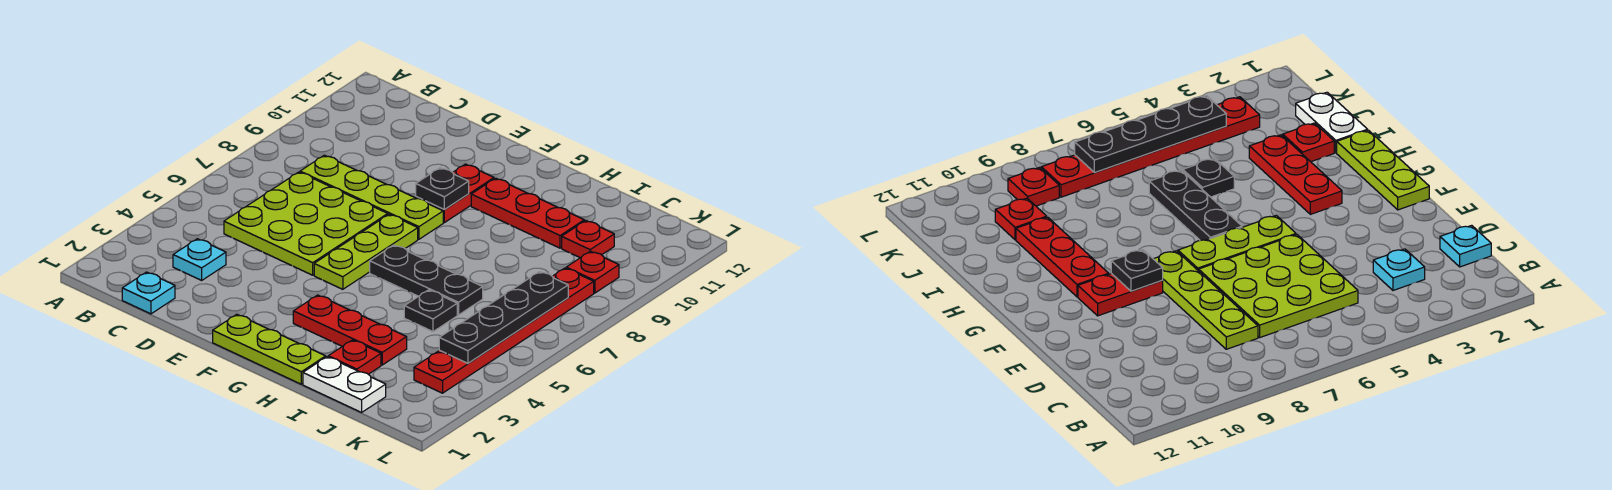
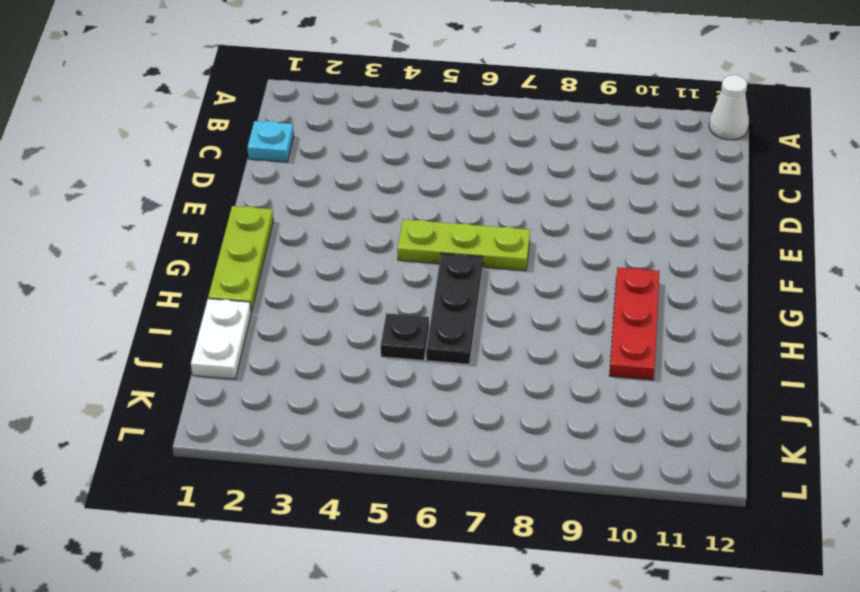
white 1x1 cone [709,75,749,140] -> none
none -> cyan 1x1 plate [173,239,226,280]
none -> lime 3x3 plate [224,172,388,275]
none -> lime 1x4 plate [300,155,443,239]

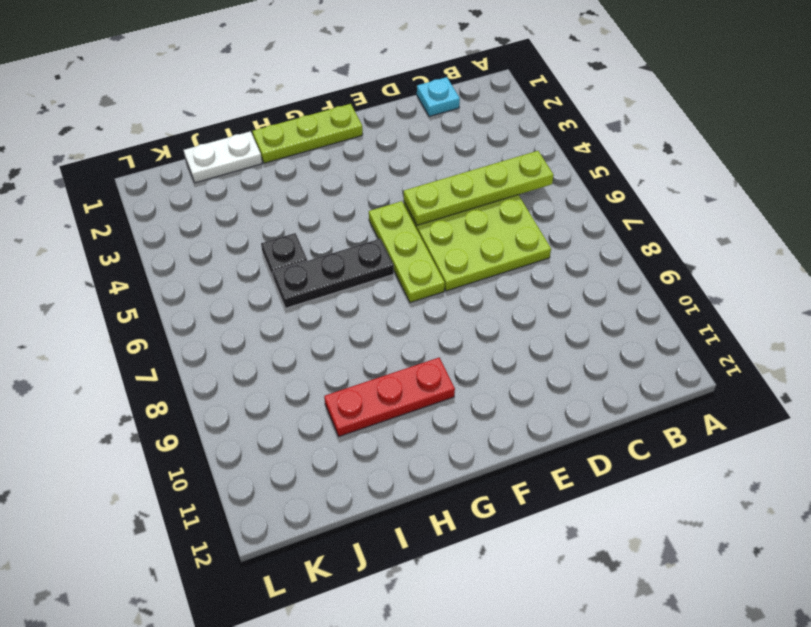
lime 1x4 plate [404,151,553,225] -> lime 1x4 plate moved to [300,155,443,239]
none -> cyan 1x1 plate [173,239,226,280]
none -> red 1x2 plate [416,164,494,223]
none -> red 1x3 plate [293,295,407,365]

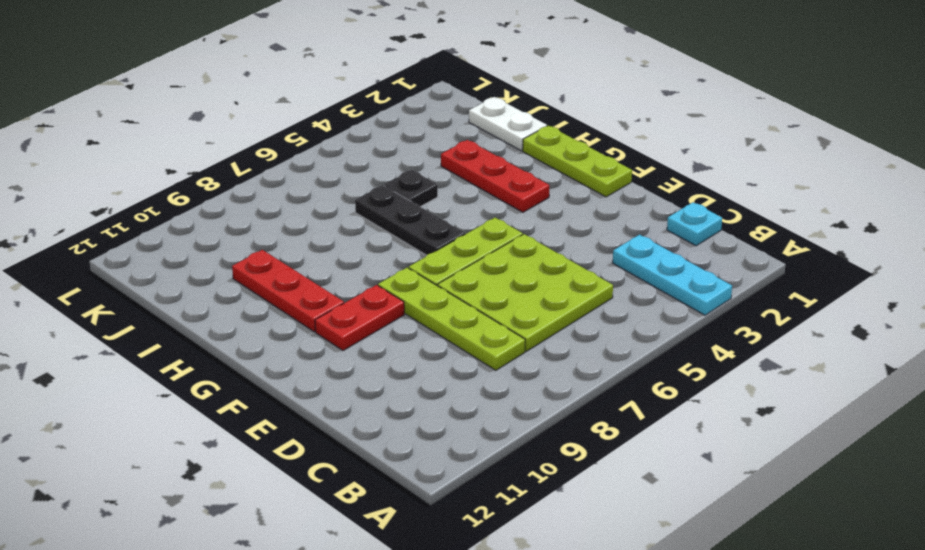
cyan 1x3 plate [613,235,732,315] -> cyan 1x1 plate [173,239,226,280]
none -> red 1x1 plate [328,340,381,374]
none -> red 1x1 plate [562,221,614,258]
none -> red 1x6 plate [414,268,594,393]

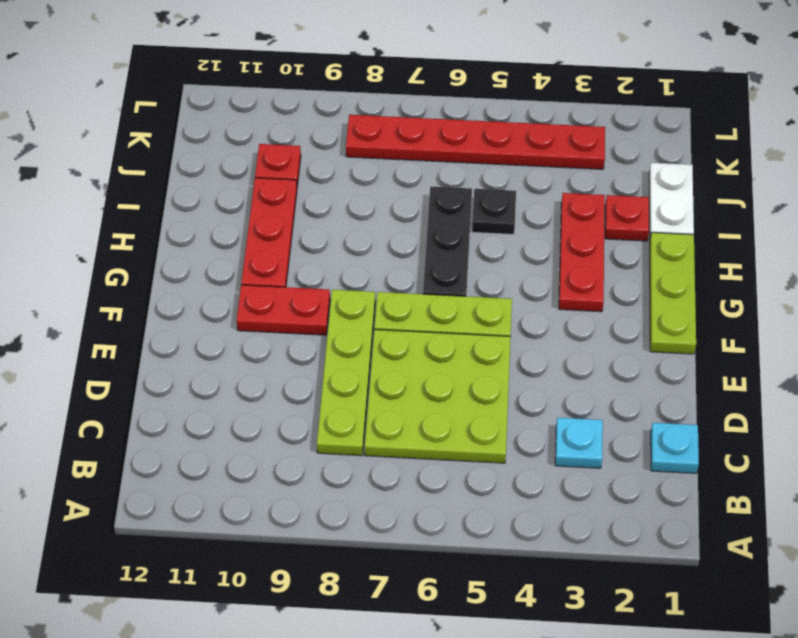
none -> red 1x1 plate [566,251,619,293]
none -> black 1x1 plate [416,168,469,210]
none -> black 1x4 plate [439,272,568,363]

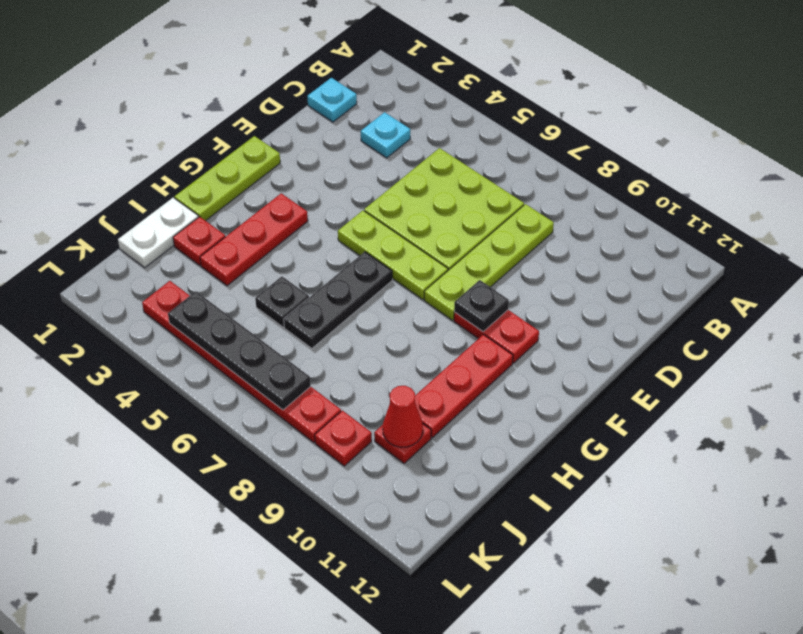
red 1x1 cone [383,386,423,447] -> none

